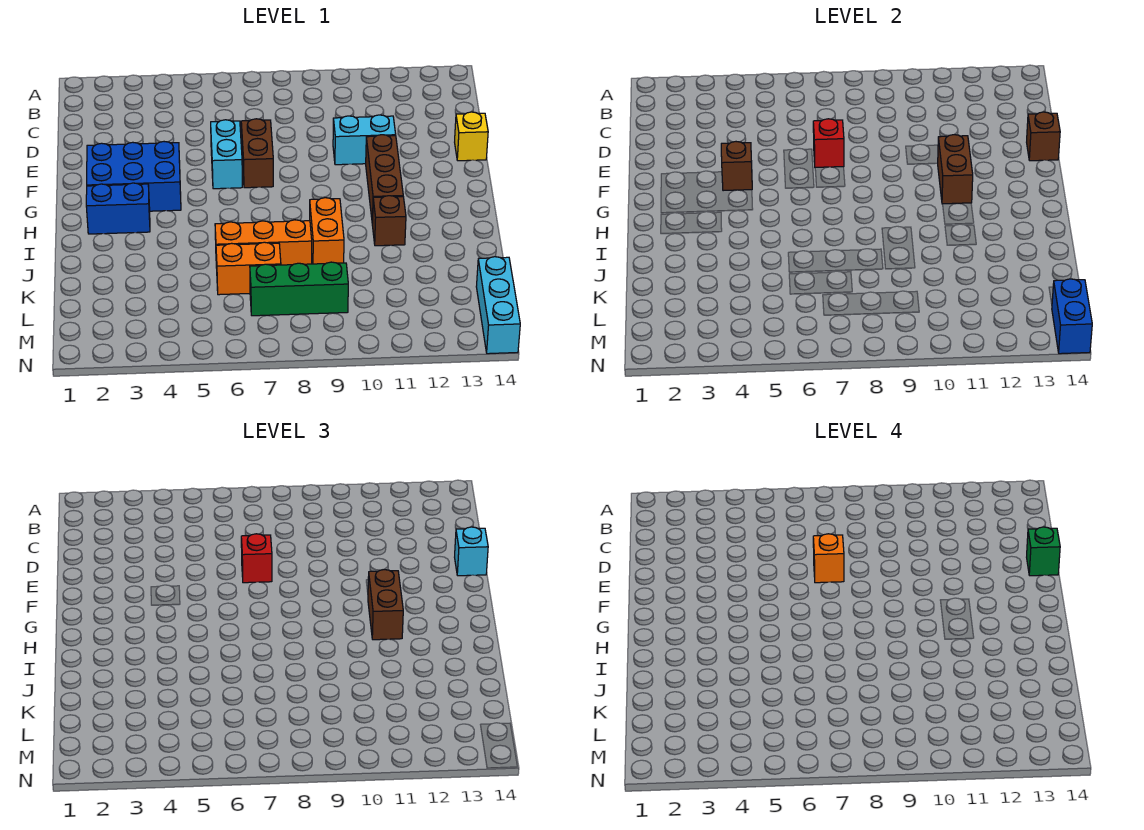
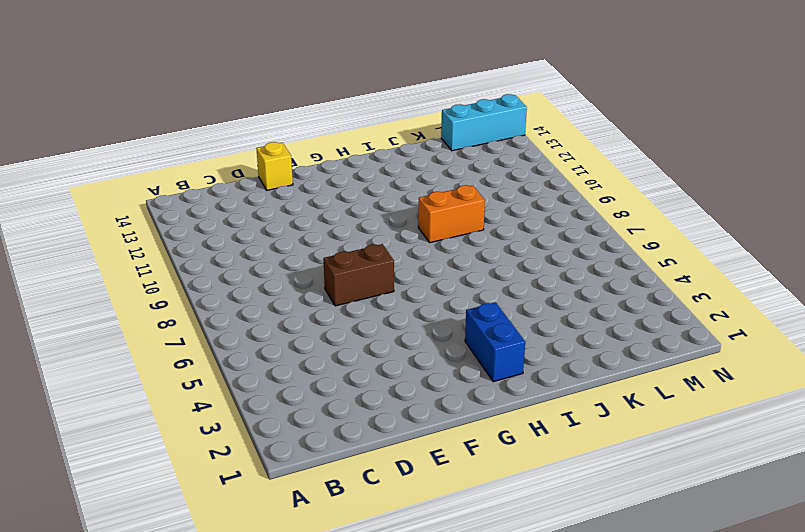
none -> cyan 1x2 brick [211,120,242,189]
none -> cyan 1x2 brick [333,115,396,165]
none -> blue 2x3 brick [87,142,181,211]

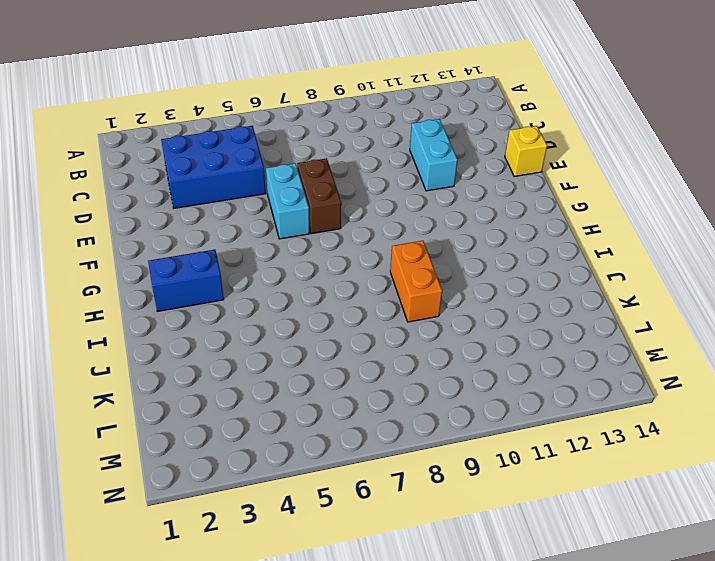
blue 2x3 brick [161,126,266,208] -> blue 2x3 brick moved to [87,142,181,211]
cyan 1x2 brick [410,119,457,191] -> cyan 1x2 brick turned to [333,115,396,165]
none -> brown 1x3 brick [366,135,403,224]
none -> brown 1x1 brick [372,196,406,246]
none -> orange 1x3 brick [215,220,312,268]

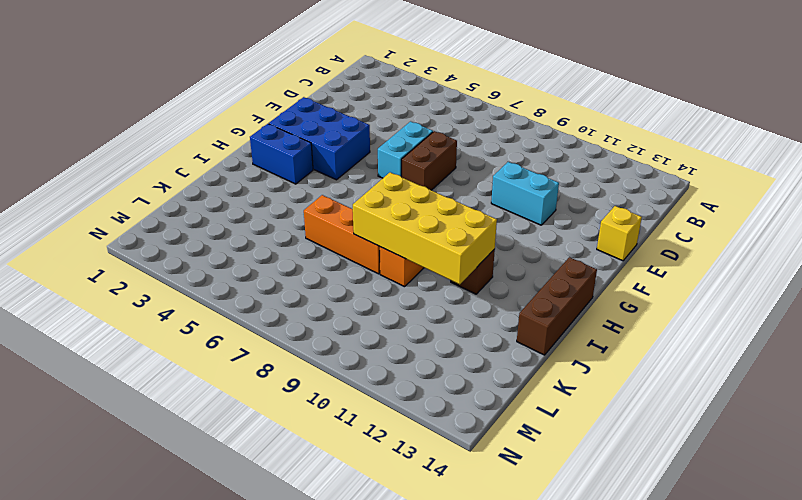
brown 1x3 brick [517,257,597,355] -> brown 1x3 brick moved to [366,135,403,224]
yellow 2x4 brick [353,172,497,284] -> none
none -> orange 1x2 brick [216,242,281,295]
none -> green 1x3 brick [250,262,348,316]
none -> cyan 1x3 brick [476,257,520,354]

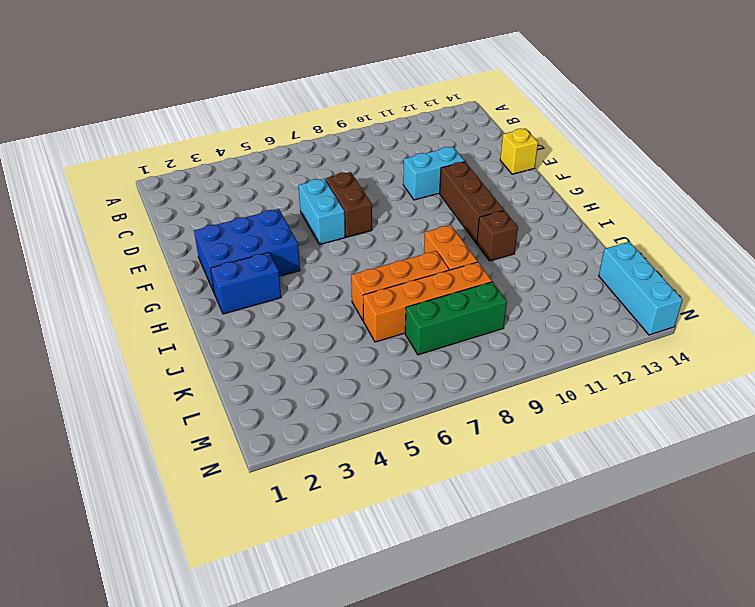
orange 1x4 brick [363,262,492,342] -> orange 1x2 brick [216,242,281,295]
none -> red 1x1 brick [813,119,844,167]
none -> brown 1x1 brick [1027,112,1060,161]
none -> brown 1x1 brick [721,142,752,191]

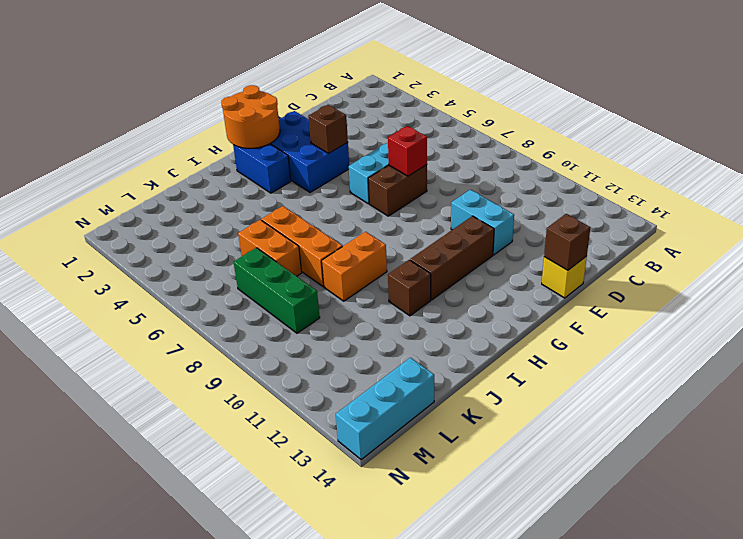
orange 2x2 round brick [221,85,280,148] -> none
none -> brown 1x2 brick [938,135,973,204]
none -> blue 1x2 brick [1052,279,1092,354]
none -> red 1x1 brick [241,534,272,583]

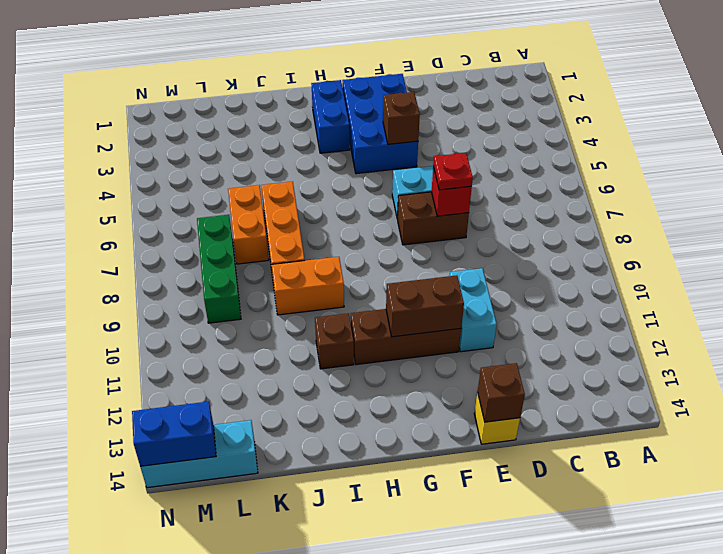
red 1x1 plate [433,153,473,190] -> red 1x1 brick [241,534,272,583]
none -> cyan 1x1 brick [455,527,488,576]
none -> brown 1x2 brick [368,570,403,640]
none -> orange 1x1 brick [813,534,844,583]

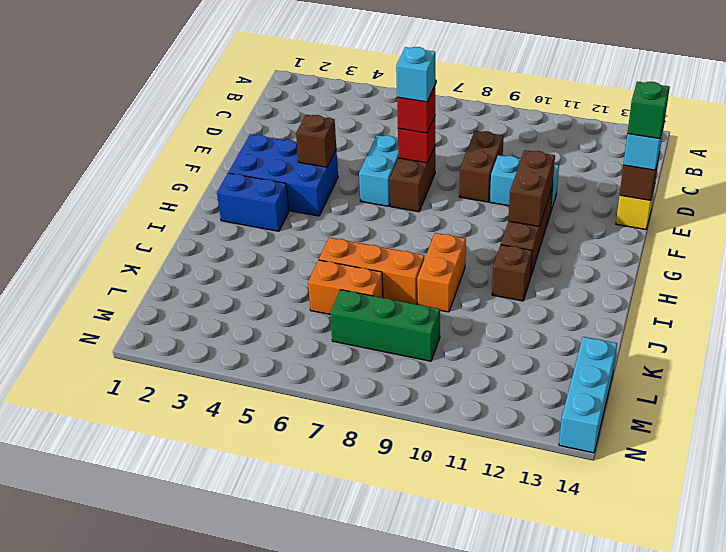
brown 1x2 brick [459,131,504,202] -> brown 1x2 brick moved to [368,570,403,640]
cyan 1x1 brick [396,47,435,102] -> orange 1x1 brick [813,534,844,583]
none -> blue 1x2 brick [1052,279,1092,354]

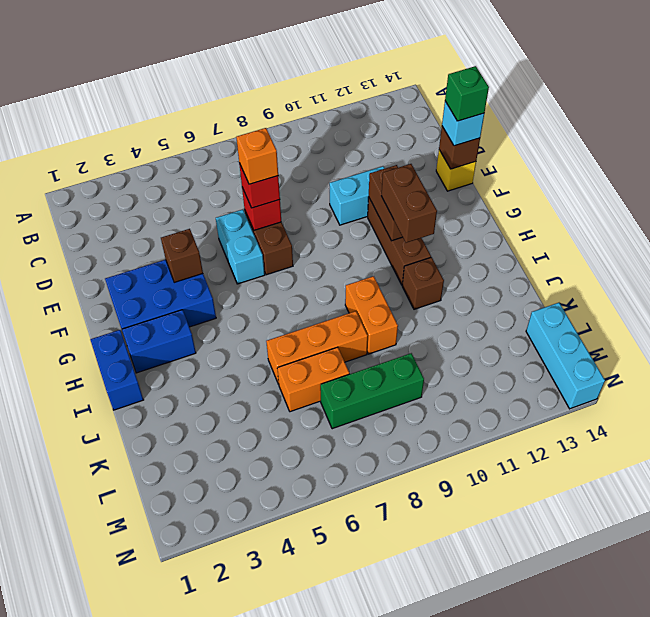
blue 1x2 brick [90,330,143,410] -> blue 1x2 brick moved to [1052,279,1092,354]

